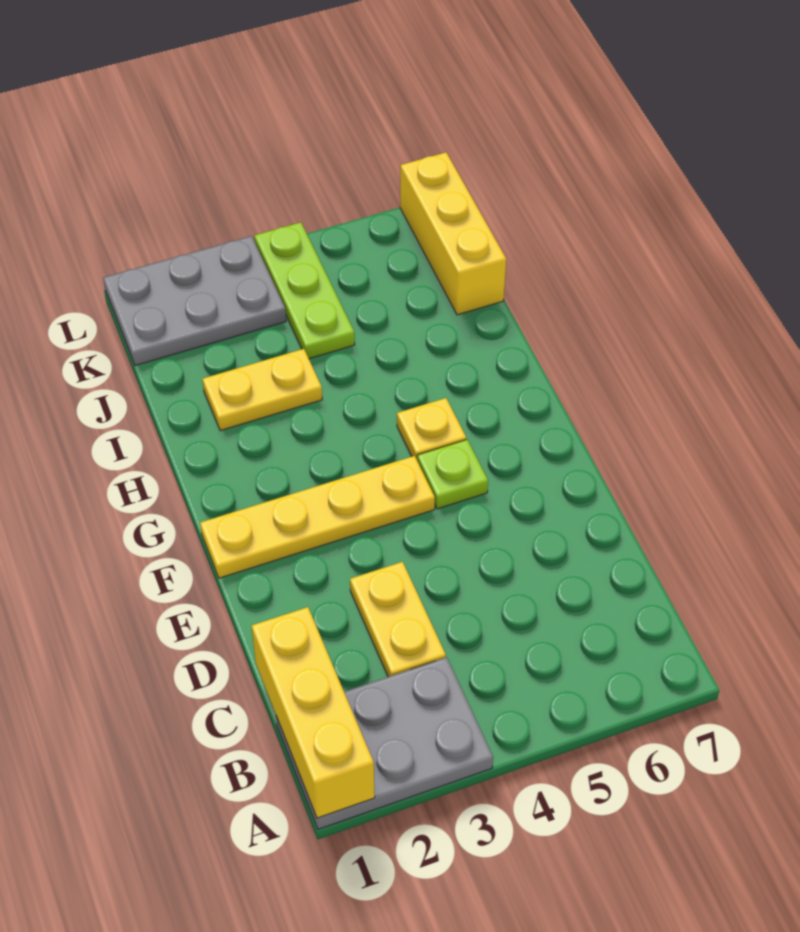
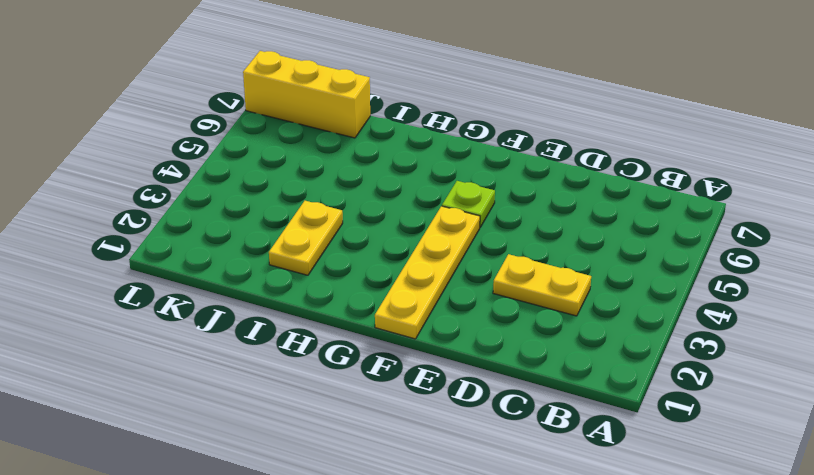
none -> grey 2x3 plate [276,657,493,829]
none -> yellow 1x1 plate [397,398,466,459]

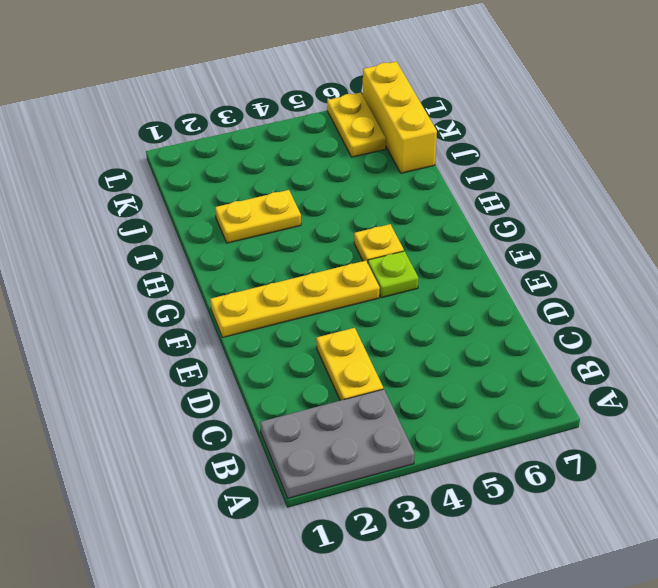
yellow 1x2 plate [327,93,386,157] -> none
none -> lime 1x3 plate [254,222,355,359]
none -> grey 2x3 plate [103,236,286,366]

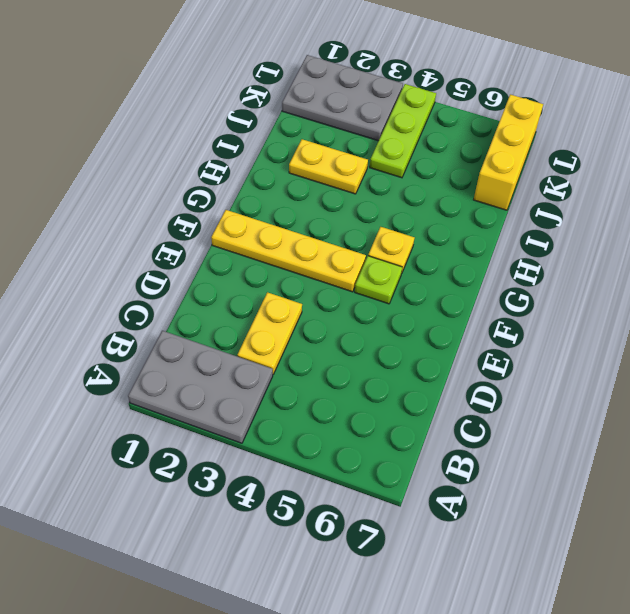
none -> yellow 1x3 brick [252,607,375,818]

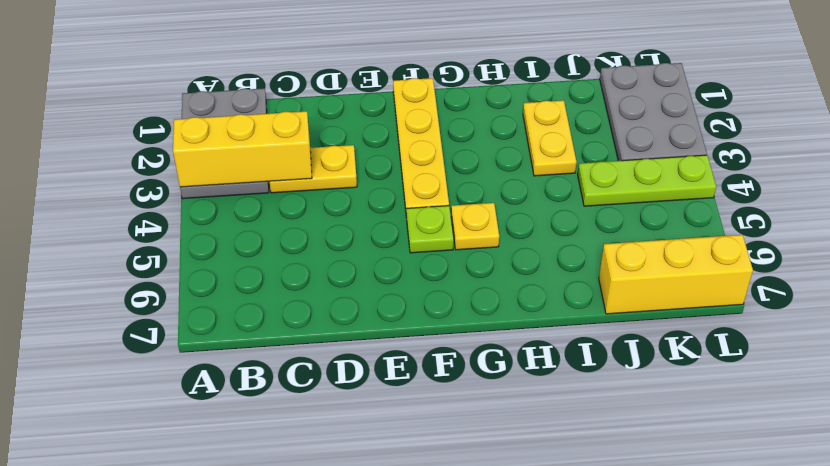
yellow 1x3 brick [173,111,312,187] -> yellow 1x3 brick moved to [252,607,375,818]

